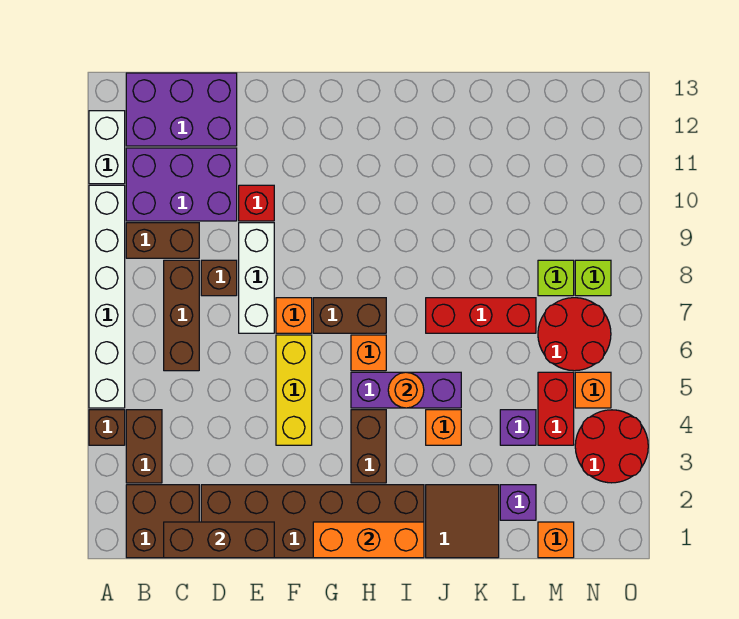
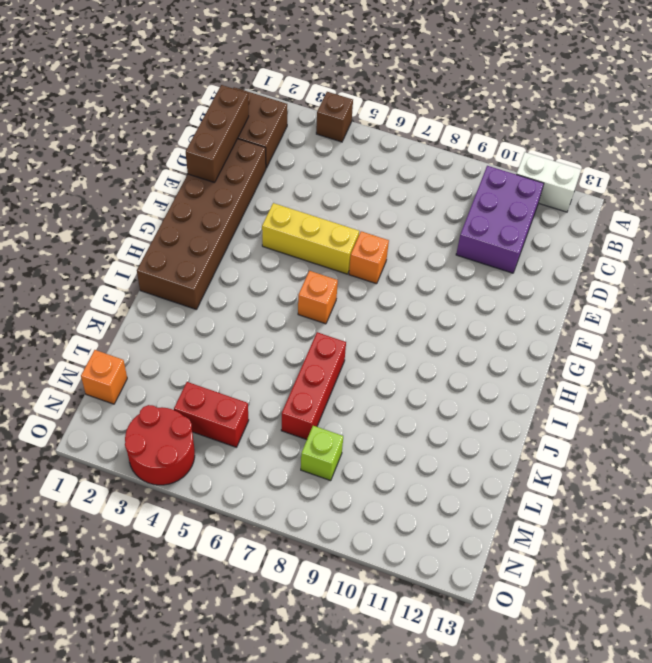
none -> white 1x6 brick [89,185,125,408]
none -> brown 1x2 brick [126,410,162,483]
none -> brown 1x2 brick [126,223,199,258]
none -> purple 2x3 brick [126,73,237,146]

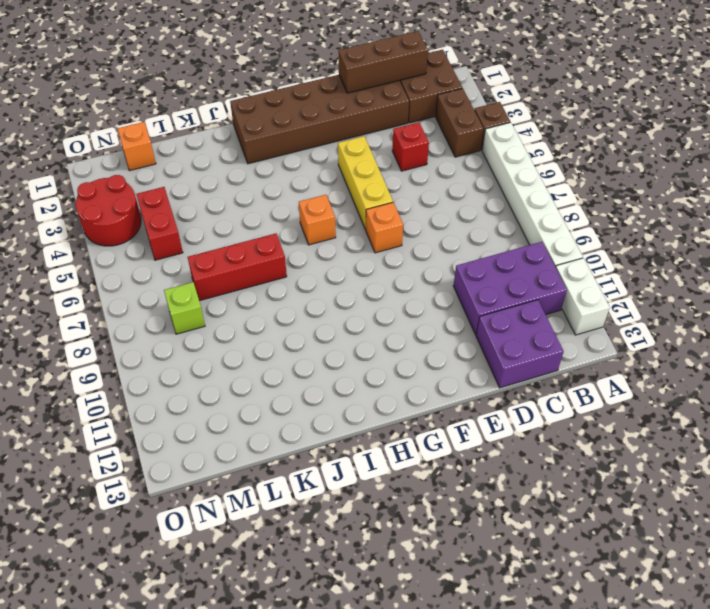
purple 2x2 brick [476,300,564,388] -> purple 2x3 brick [126,73,237,146]
red 1x1 brick [392,122,429,171] -> red 1x1 brick moved to [239,185,274,221]
none -> brown 1x2 brick [126,223,199,258]
none -> brown 1x3 brick [164,260,199,371]
none -> brown 1x1 brick [201,260,237,296]
none -> white 1x3 brick [239,223,274,333]

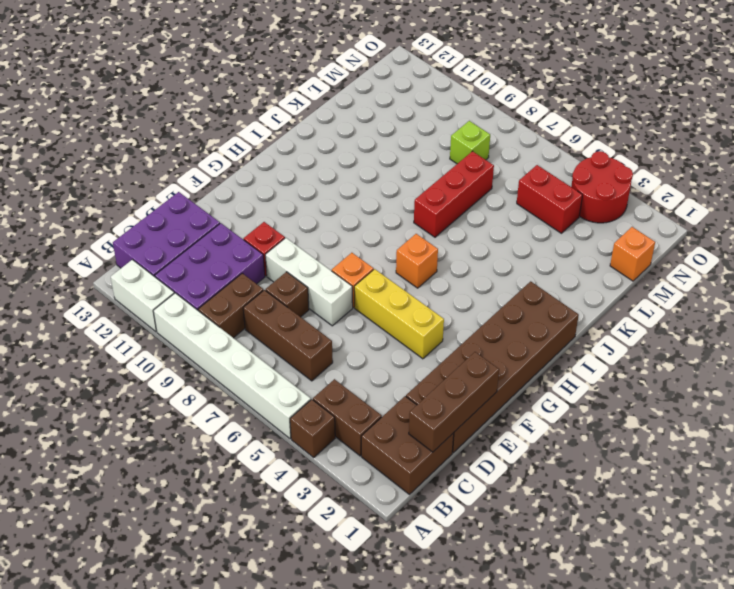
none -> brown 1x2 brick [313,298,386,333]
none -> brown 1x2 brick [351,410,386,483]
none -> purple 1x3 brick [351,372,461,408]
none -> brown 2x2 tile [426,485,499,558]

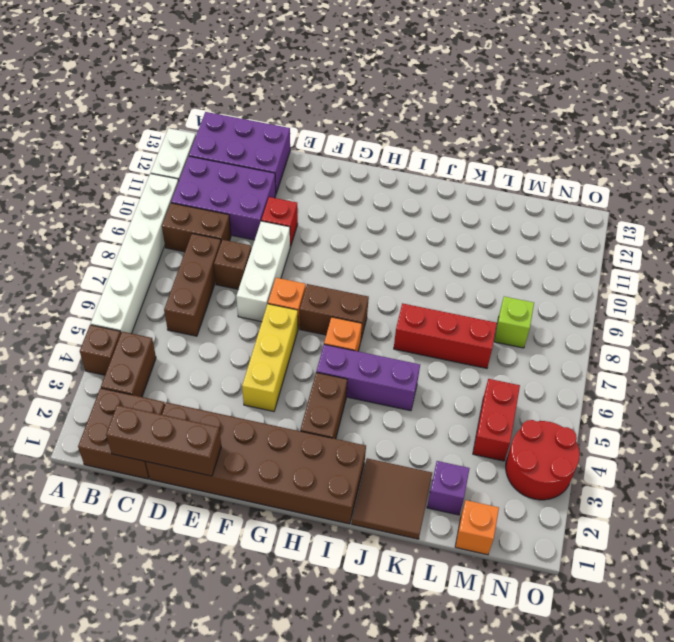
none -> orange 1x1 brick [426,410,461,445]
none -> purple 1x1 brick [500,410,536,445]
none -> red 2x2 round brick [538,298,611,371]
none -> orange 1x1 brick [575,372,611,408]

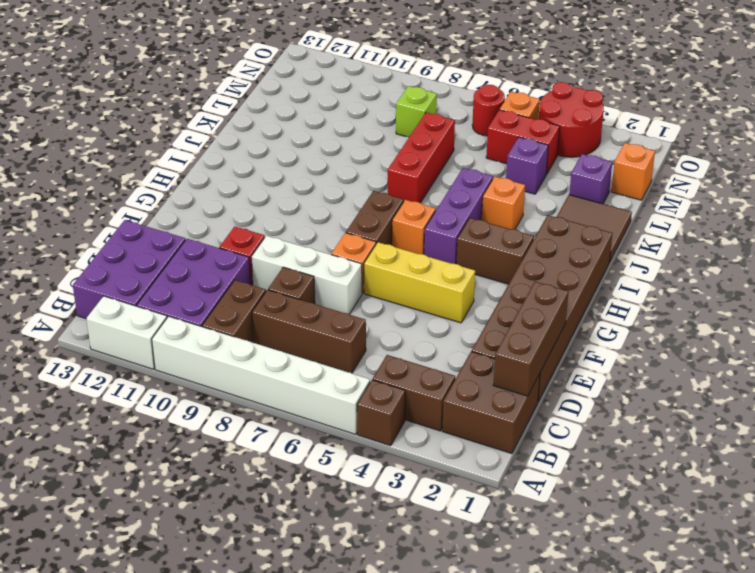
red 1x1 round brick [472,85,505,136] -> red 2x2 round brick [538,298,611,371]
none -> lime 1x1 brick [575,260,611,296]
none -> orange 1x3 brick [313,522,424,558]
none -> orange 1x1 round brick [388,372,424,408]

